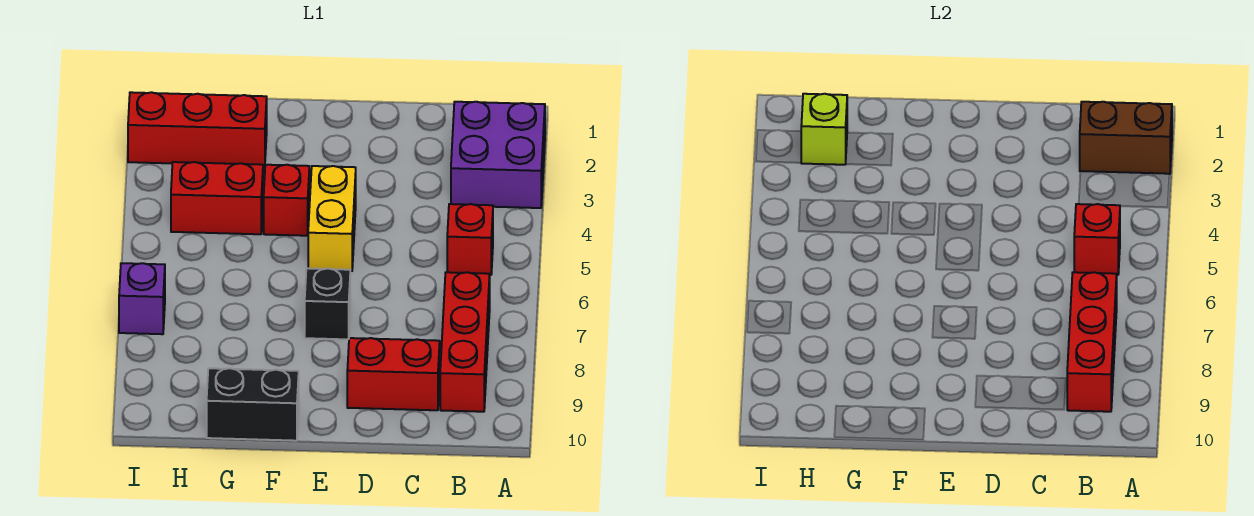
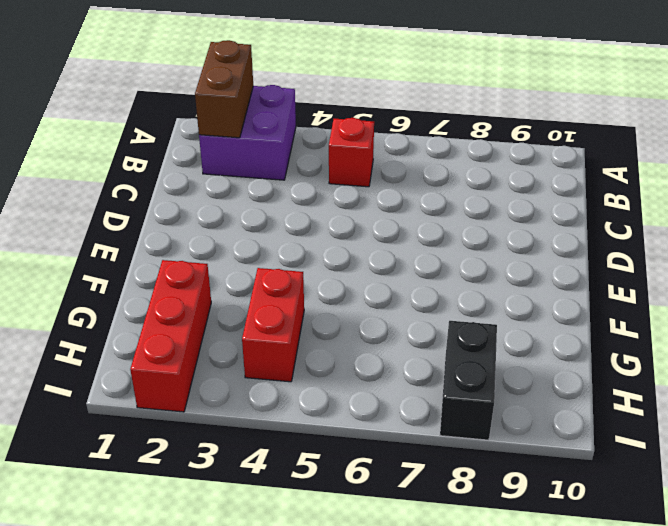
black 1x2 brick [440,321,497,440] -> black 1x2 brick moved to [207,368,299,441]
none -> red 1x3 brick [440,272,490,412]
none -> red 1x2 brick [347,338,440,410]
none -> yellow 1x2 brick [308,166,356,271]

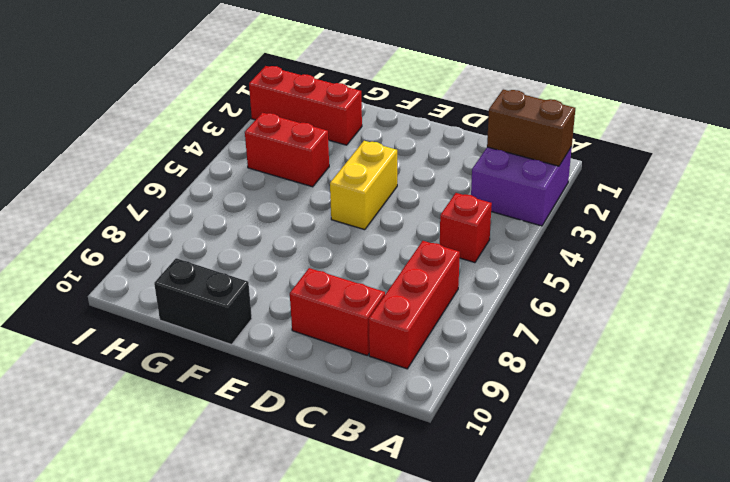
none -> black 1x1 brick [305,268,350,339]
none -> red 1x1 brick [264,165,309,236]
none -> purple 1x1 brick [119,263,165,334]

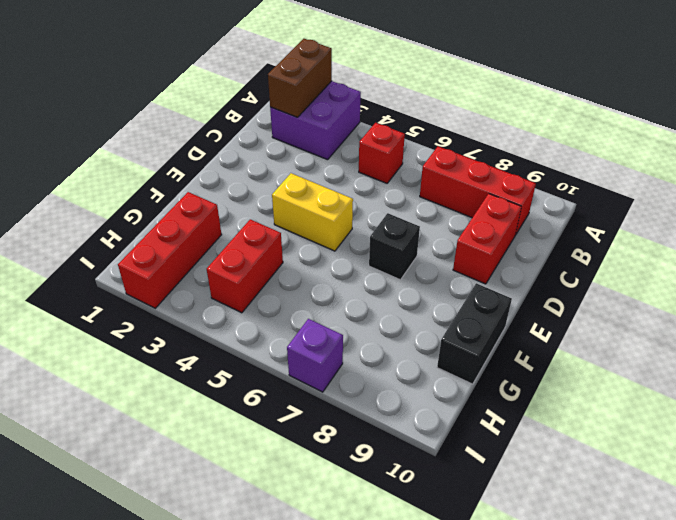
none -> red 1x1 brick [264,165,309,236]
none -> red 1x1 brick [1074,204,1120,275]
none -> red 1x3 brick [1067,272,1117,412]

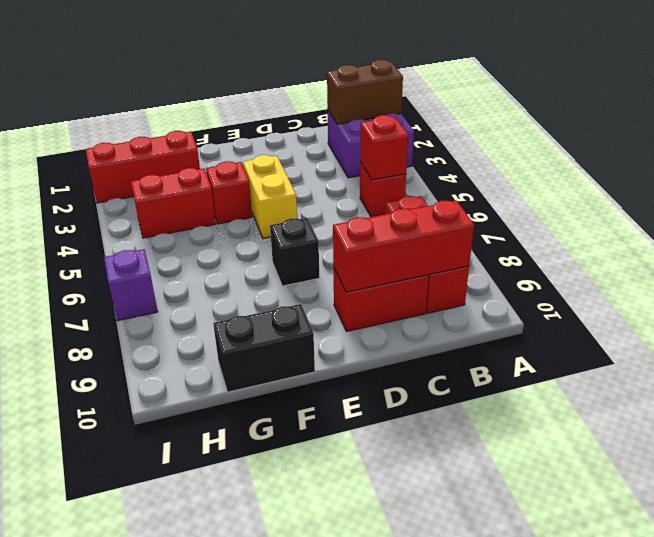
red 1x3 brick [333,201,474,292] -> red 1x3 brick turned to [1067,272,1117,412]
none -> lime 1x1 brick [801,94,847,165]

